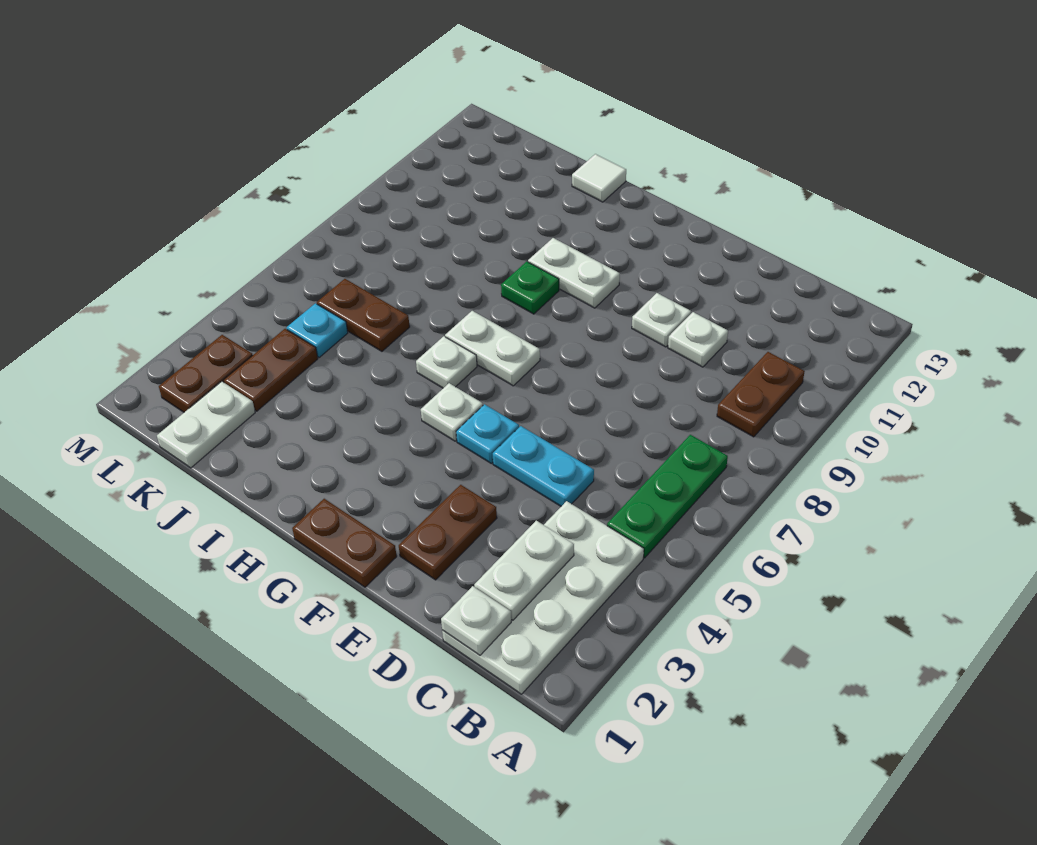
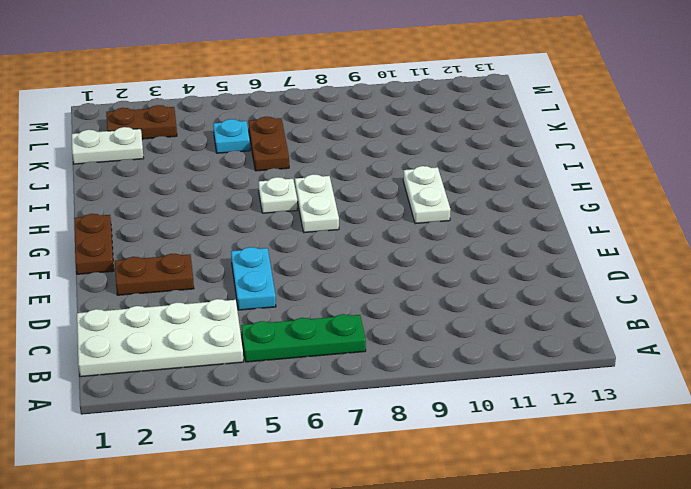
none -> brown 1x2 plate [717,352,805,437]
none -> white 1x1 plate [668,312,728,367]
none -> white 1x1 plate [632,293,691,347]

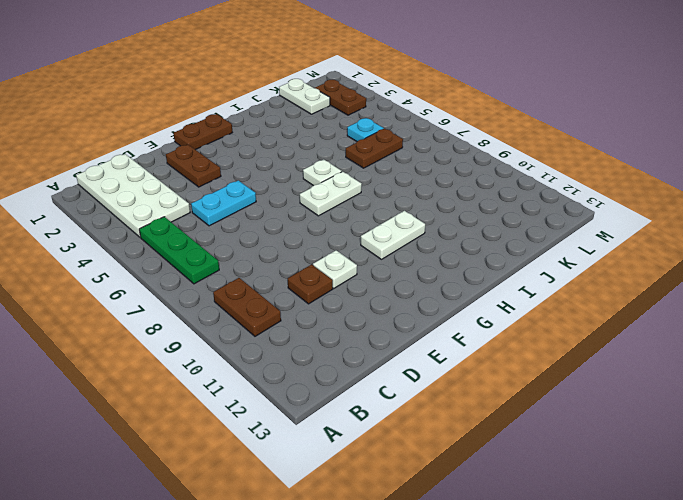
brown 1x1 plate [288,264,333,304] -> white 1x1 plate [668,312,728,367]
none -> cyan 1x1 plate [456,404,519,463]
none -> white 1x1 plate [421,383,483,441]
none -> green 1x1 plate [501,262,559,314]

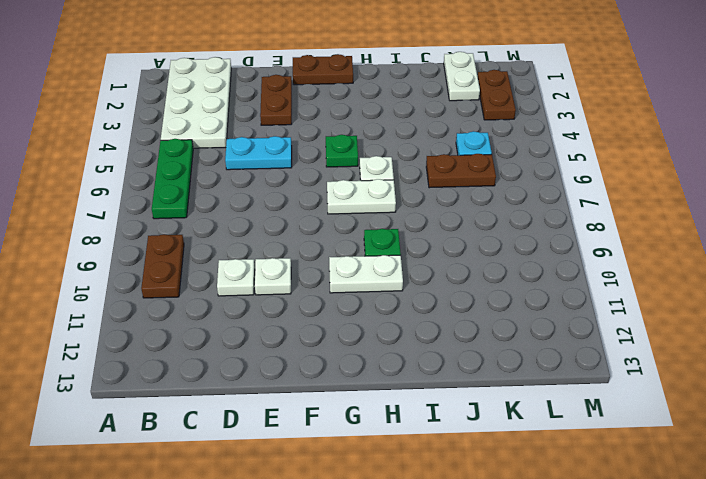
green 1x1 plate [326,135,358,167] -> white 1x1 plate [421,383,483,441]
none -> cyan 1x1 plate [456,404,519,463]
none -> white 1x1 tile [572,154,626,202]
none -> brown 1x2 plate [223,329,318,411]

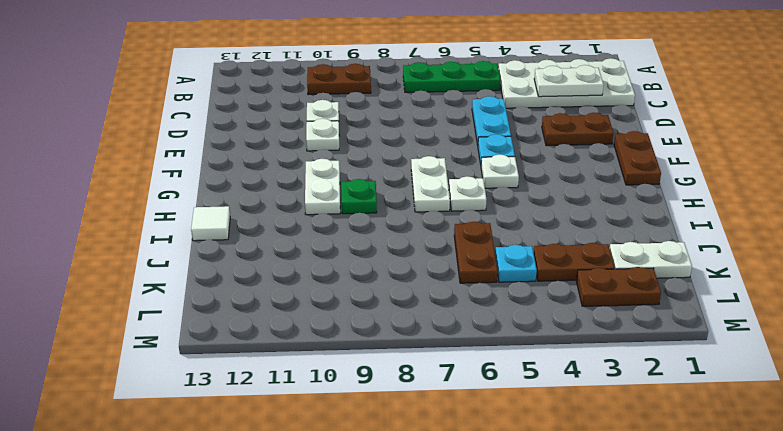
none -> white 1x1 plate [441,586,511,655]

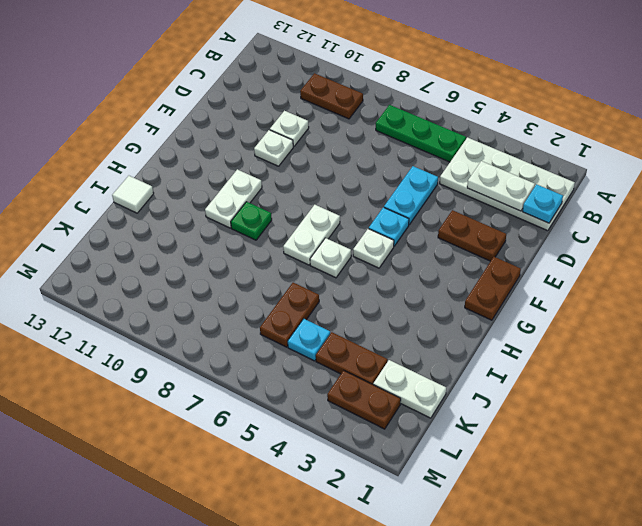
cyan 1x1 plate [522,184,563,223] -> white 1x1 plate [441,586,511,655]

